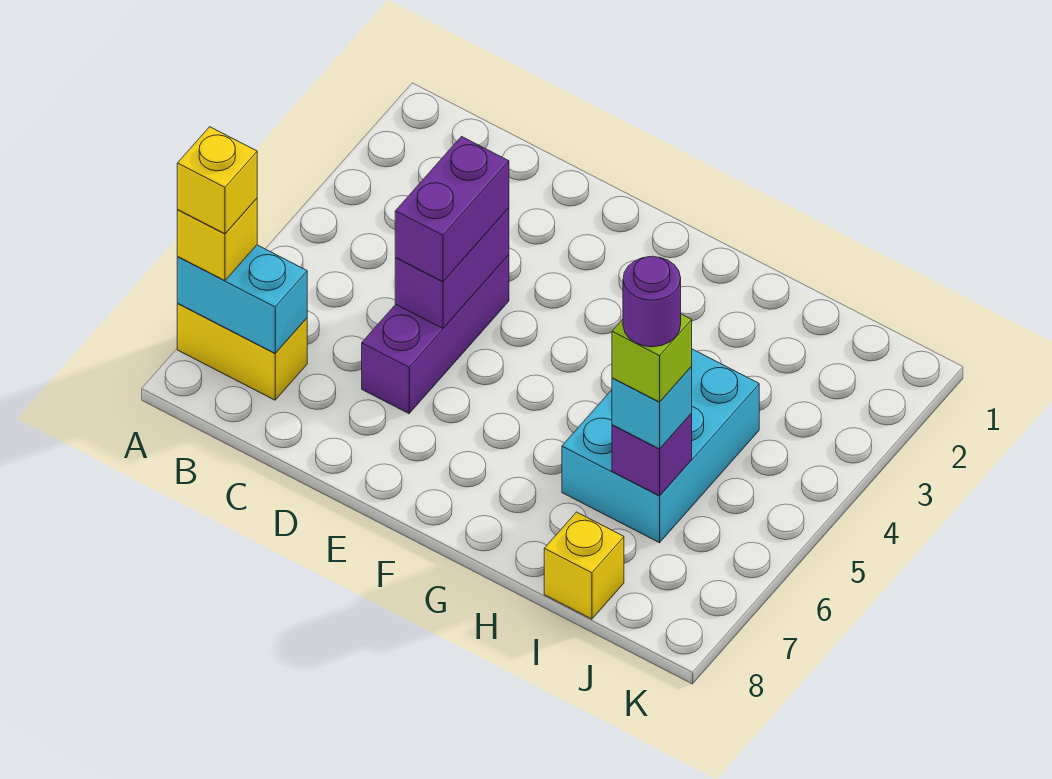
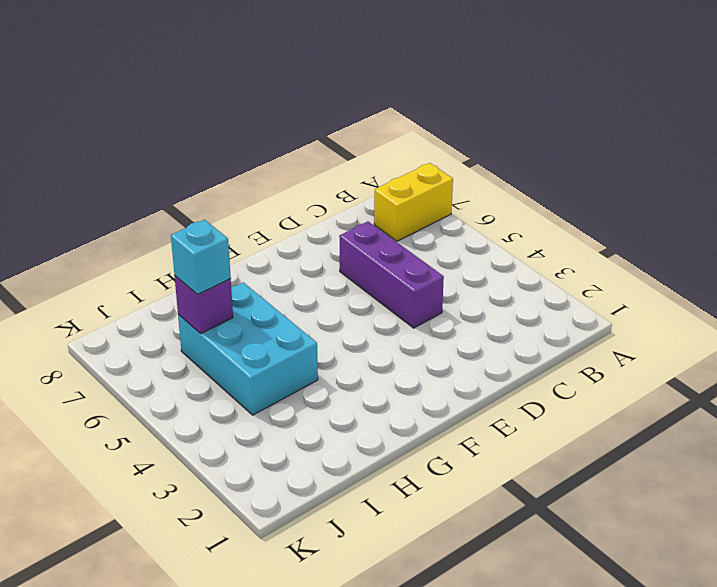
none -> yellow 1x1 brick [544,512,624,619]
none -> cyan 1x2 brick [177,245,307,353]
none -> purple 1x2 brick [395,208,509,328]

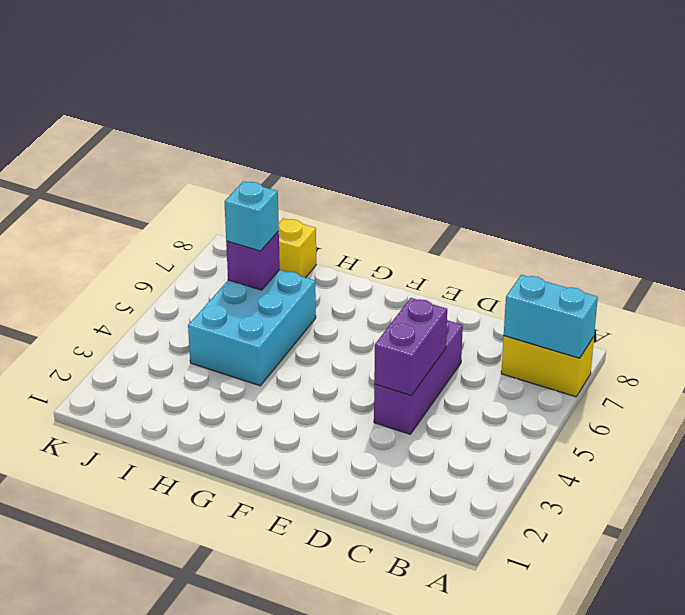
none -> yellow 1x1 brick [177,199,257,281]
none -> purple 1x2 brick [395,137,509,282]
none -> yellow 1x1 brick [177,127,257,234]

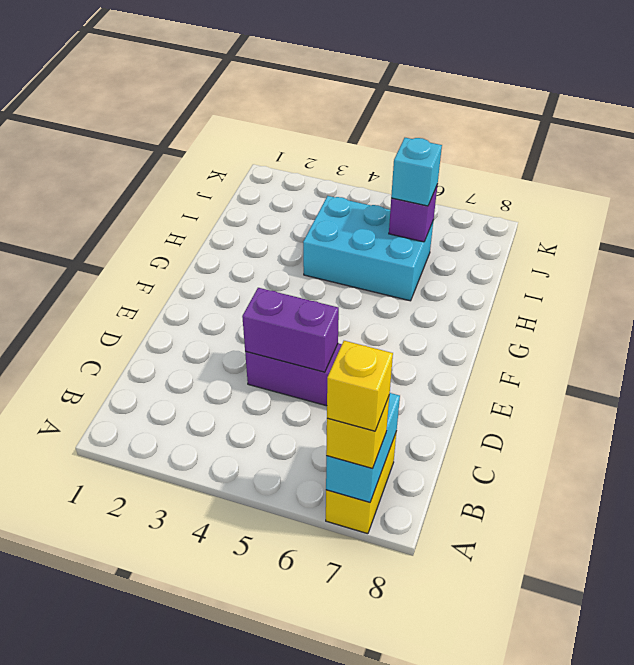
none -> yellow 1x1 brick [544,512,624,619]
none -> purple 1x2 brick [395,137,509,282]
none -> lime 1x1 brick [612,314,692,402]

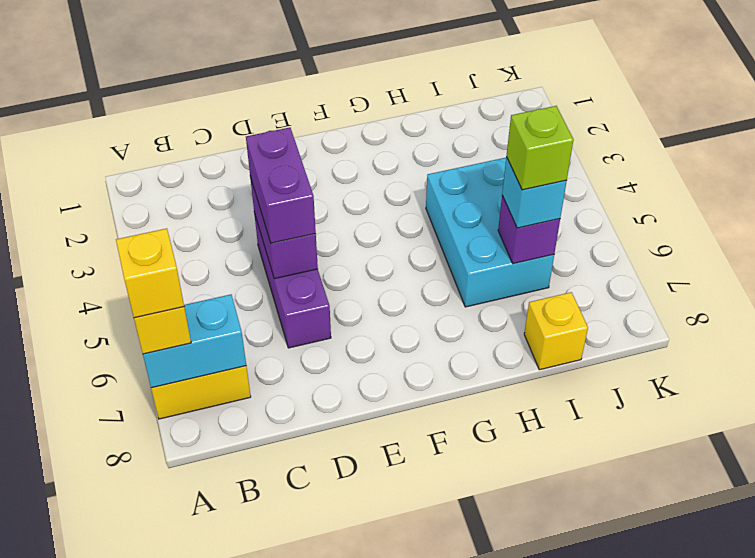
none -> purple 1x1 round brick [623,256,681,347]

